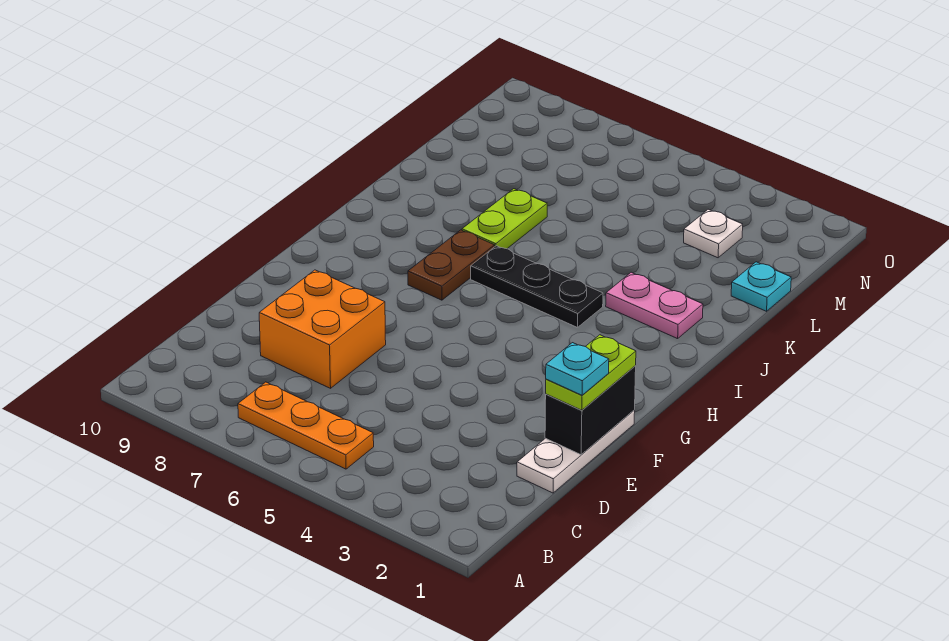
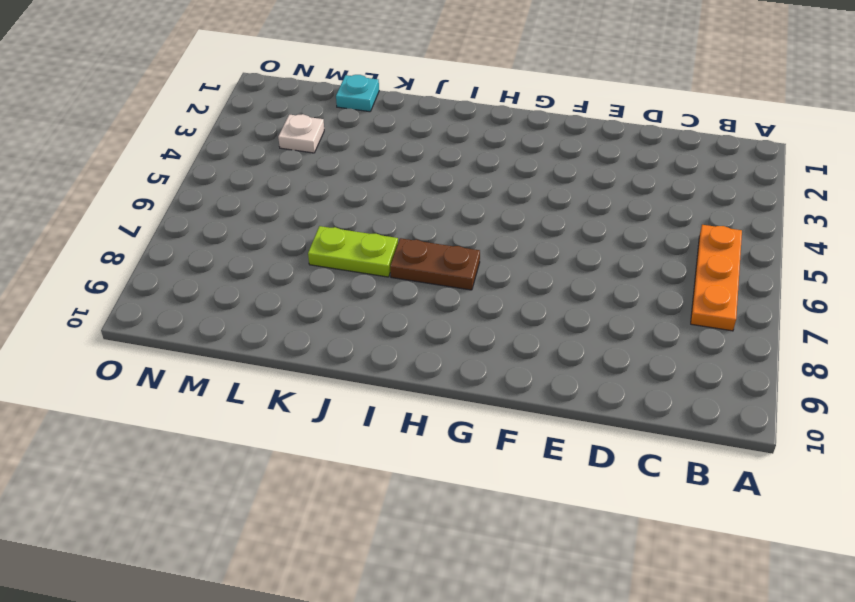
none -> white 1x3 plate [517,410,635,493]
none -> orange 2x2 brick [259,270,386,388]
none -> black 1x3 plate [471,246,603,328]

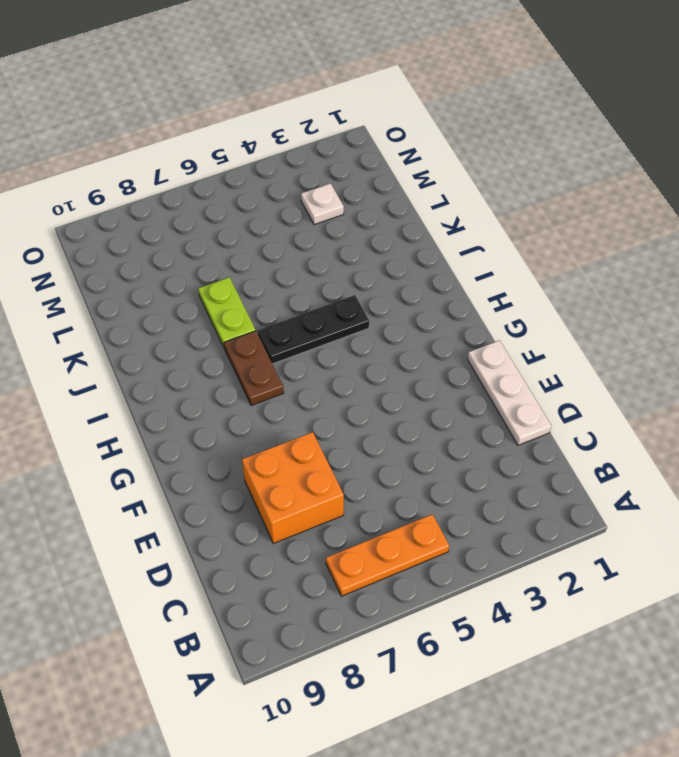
none -> pink 1x2 plate [606,272,703,339]
none -> cyan 1x1 plate [731,262,791,311]
none -> black 1x2 brick [545,366,636,455]

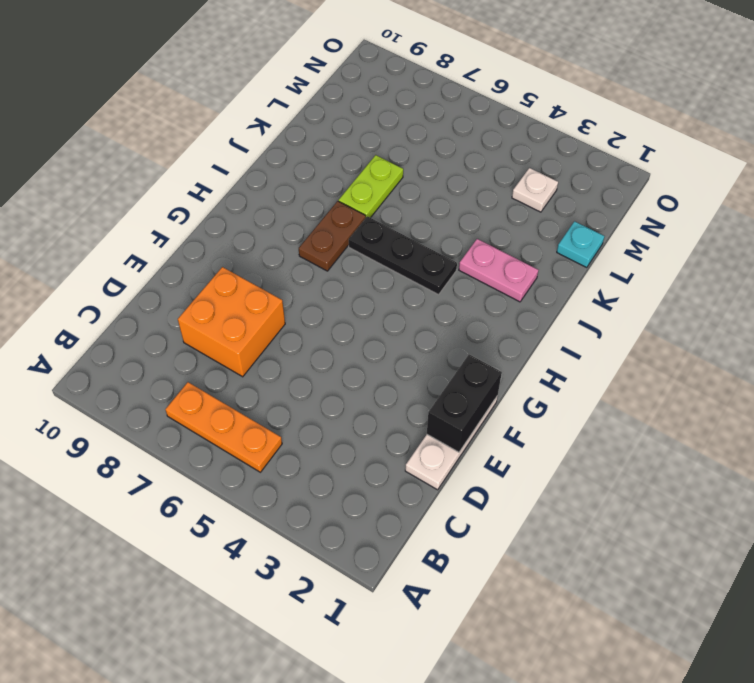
none -> lime 1x2 plate [546,335,636,410]
none -> cyan 1x1 plate [546,343,609,395]

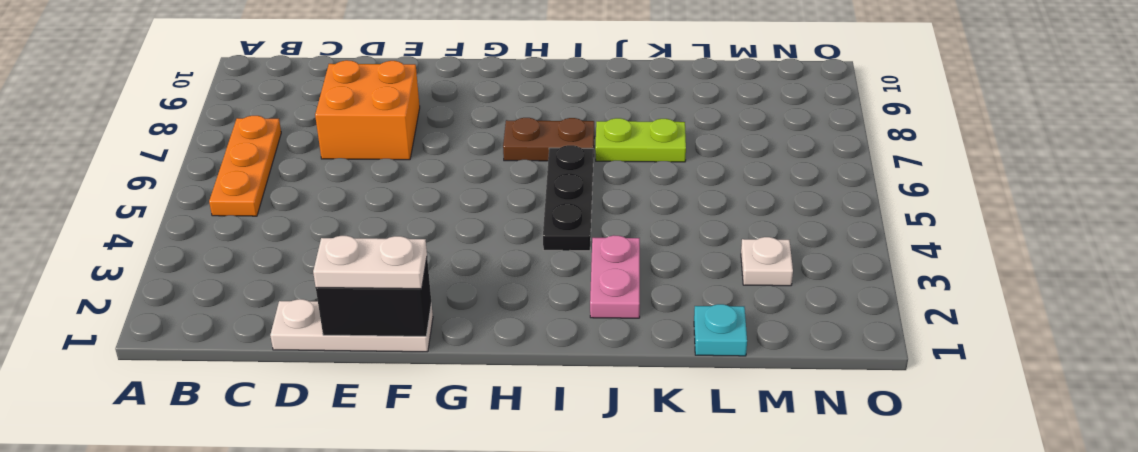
white 1x2 plate [313,236,427,289] -> lime 1x2 plate [546,335,636,410]
none -> cyan 1x1 plate [546,343,609,395]

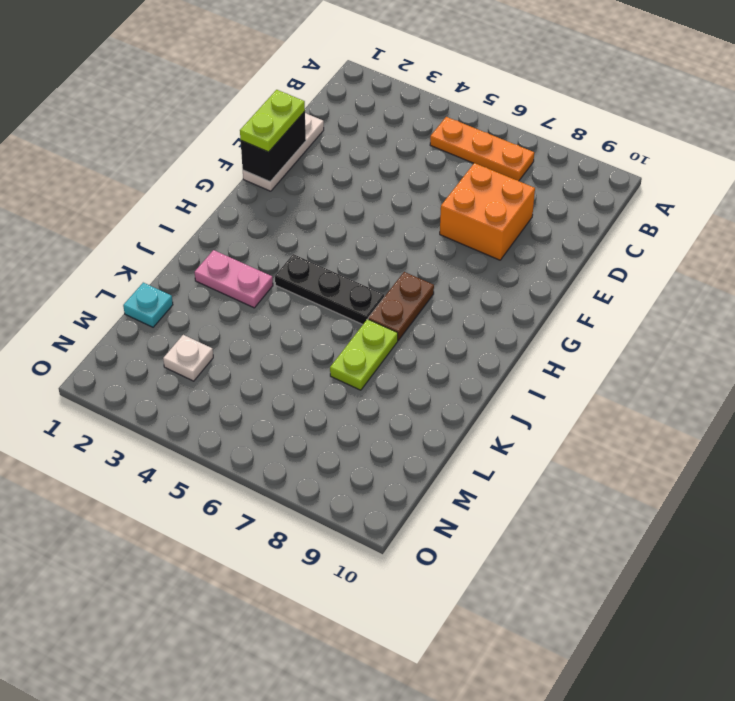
none -> cyan 1x1 plate [546,343,609,395]

